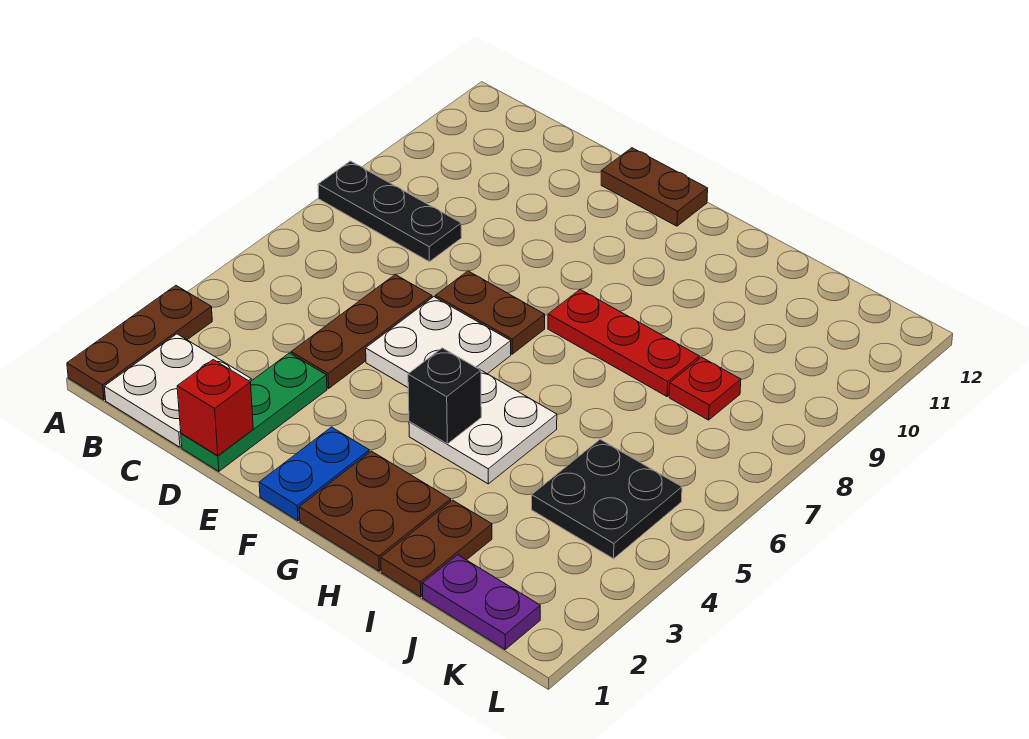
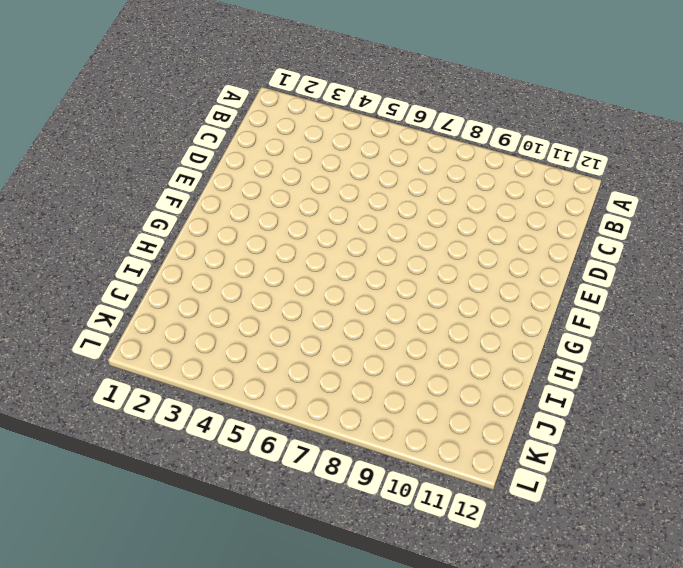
none -> brown 1x3 plate [67,286,212,400]
none -> black 1x3 plate [318,161,462,262]
none -> white 2x2 plate [104,334,251,447]

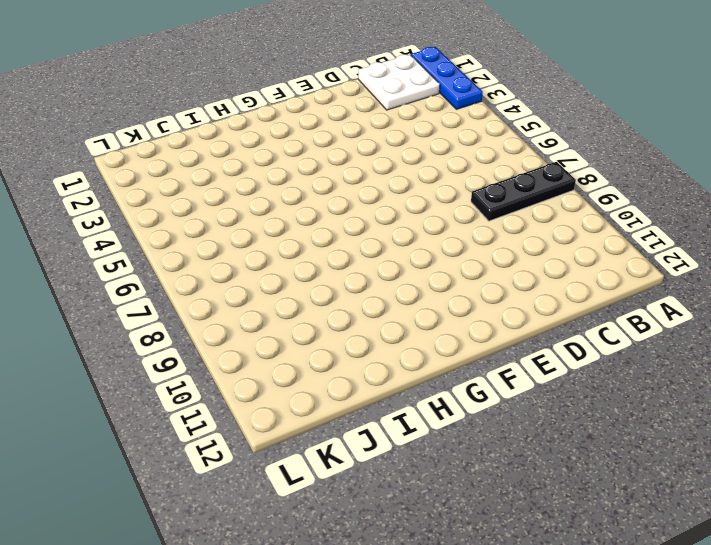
blue 1x3 plate [411,47,483,109] -> brown 1x3 plate [67,286,212,400]
none -> green 1x3 plate [181,353,327,471]
none -> brown 1x3 plate [291,275,432,388]
none -> white 2x2 plate [366,297,511,387]

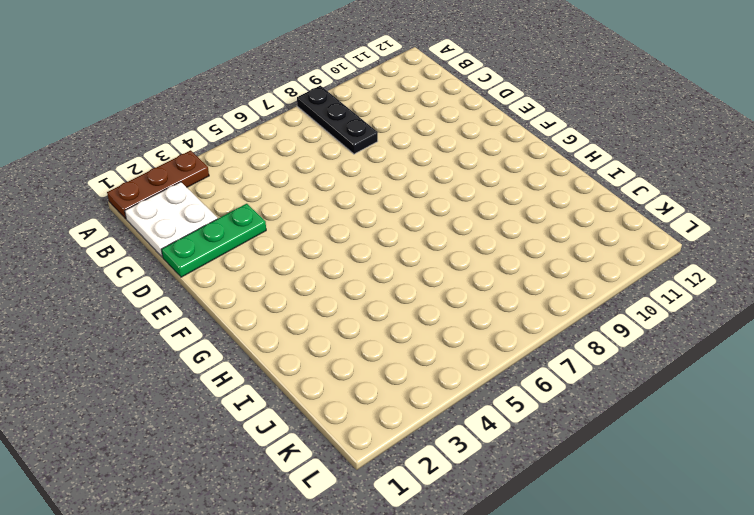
none -> brown 1x3 plate [291,275,432,388]
none -> white 2x2 plate [366,297,511,387]
none -> brown 1x2 plate [435,271,545,354]

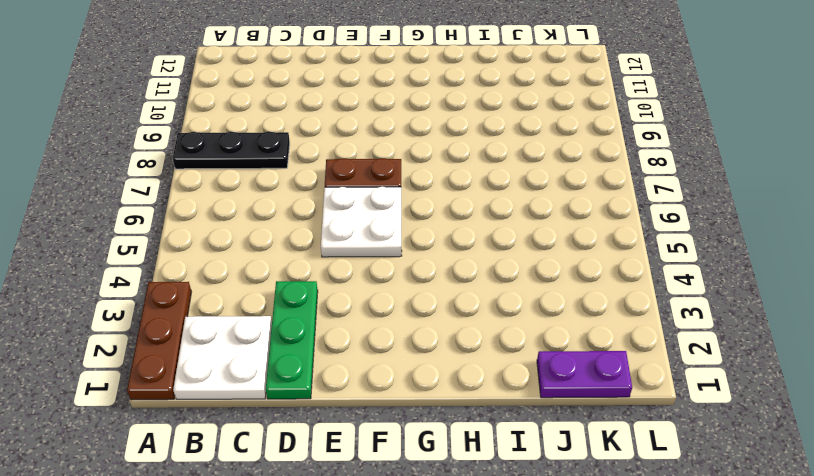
none -> brown 1x3 plate [291,275,432,388]
none -> brown 1x2 plate [601,148,708,226]
none -> blue 1x2 plate [259,427,369,521]

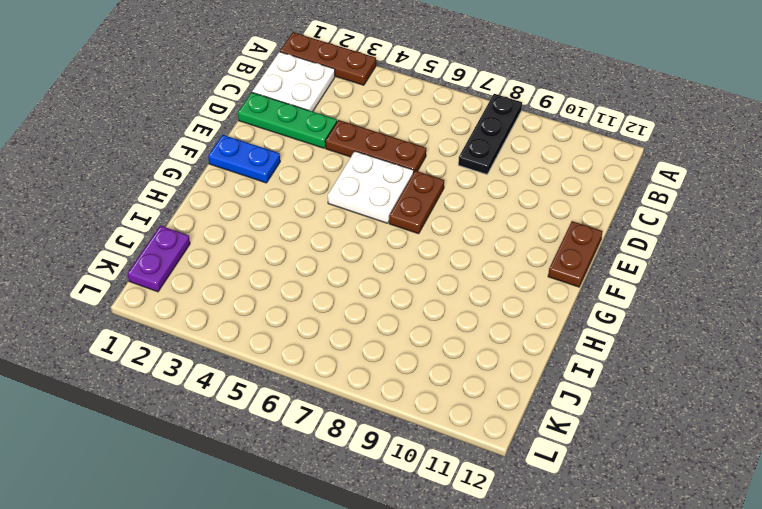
none -> brown 2x2 plate [299,451,451,571]
none -> white 2x2 plate [409,370,557,484]
none -> red 1x3 plate [548,290,699,396]

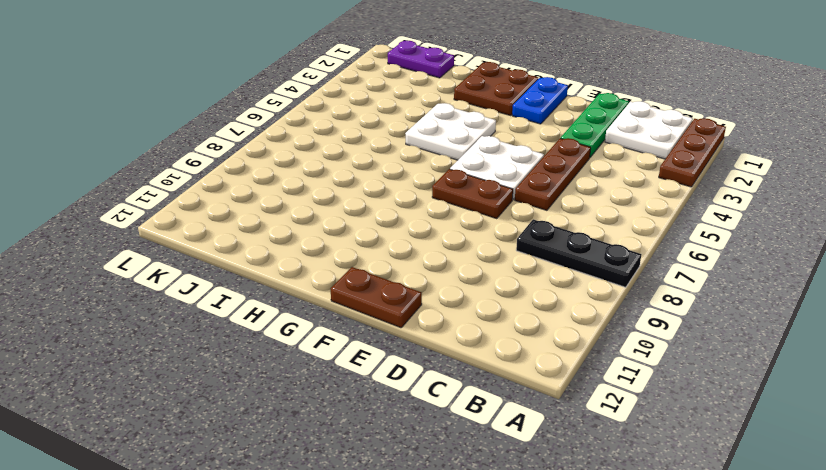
none -> red 1x3 plate [548,290,699,396]
none -> brown 1x2 plate [381,500,492,597]
none -> black 2x2 plate [532,439,682,559]

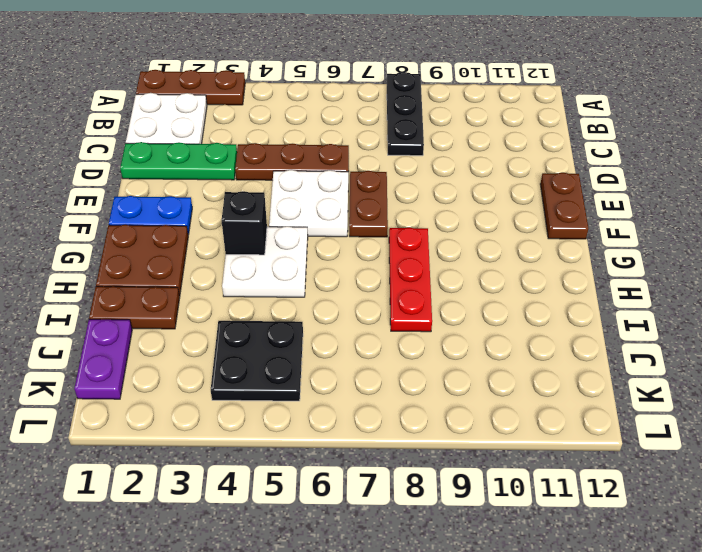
none -> red 1x1 plate [669,357,741,420]
none -> red 1x1 brick [177,360,253,456]

